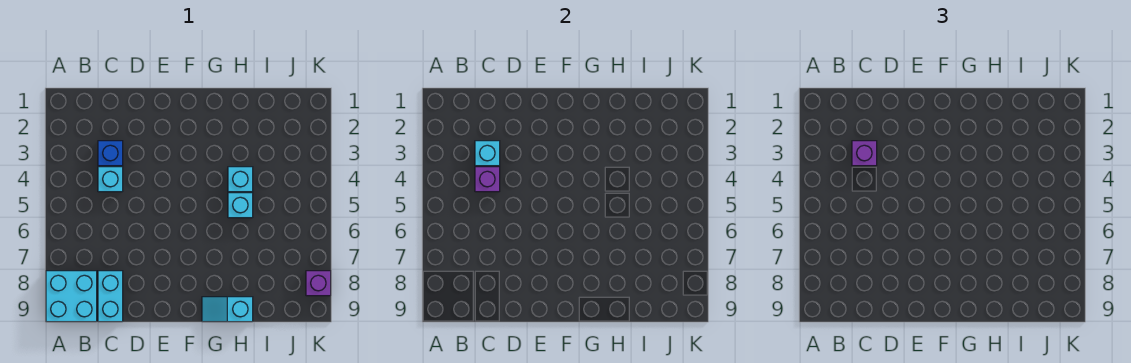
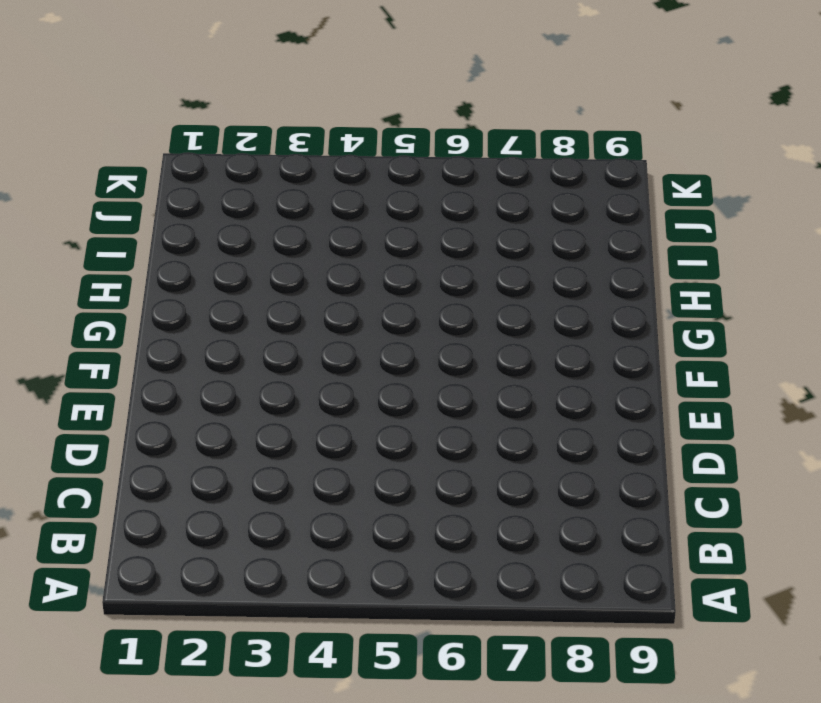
none -> cyan 2x2 brick [46,271,97,322]
none -> blue 1x1 brick [98,141,123,166]

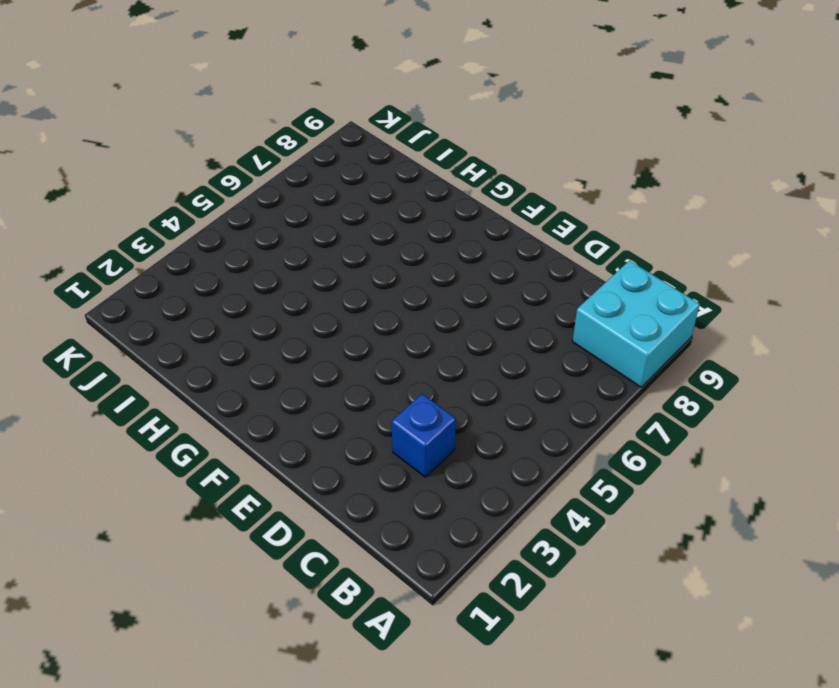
none -> cyan 1x1 brick [98,167,123,192]
none -> cyan 1x2 brick [98,271,123,322]

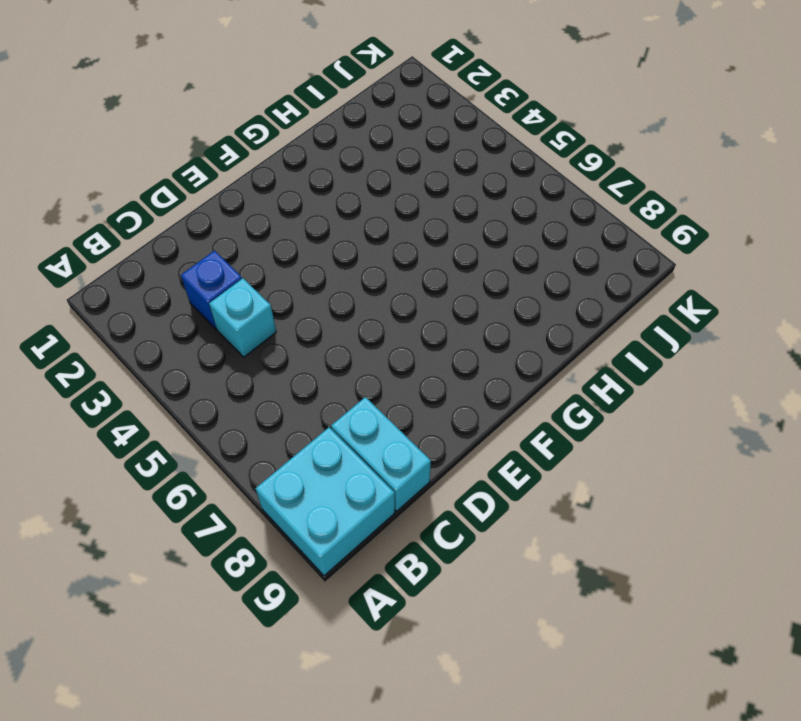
none -> cyan 1x2 slope [202,297,253,322]
none -> cyan 1x1 brick [228,167,253,192]

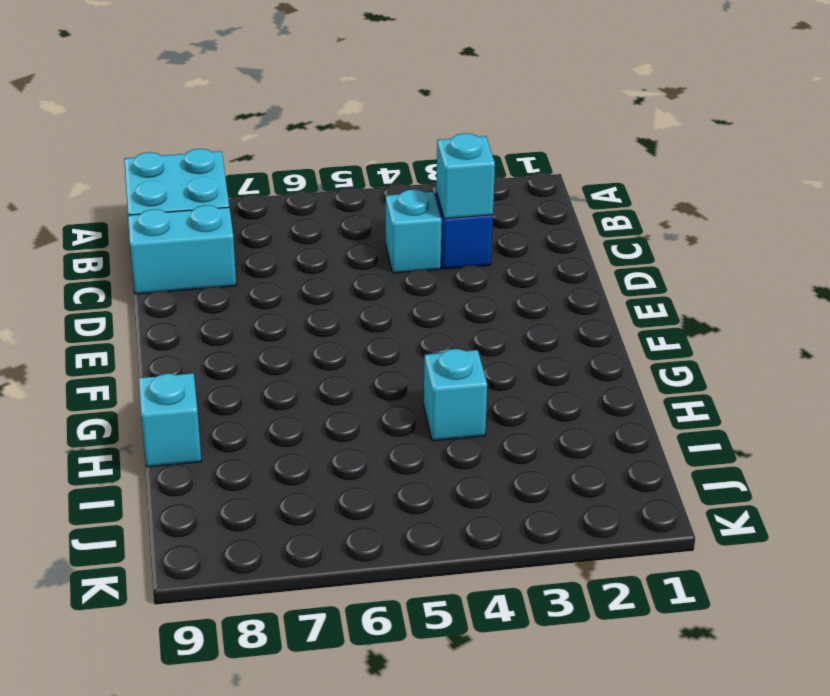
none -> cyan 1x1 brick [228,193,253,218]
none -> purple 1x1 brick [306,271,331,296]

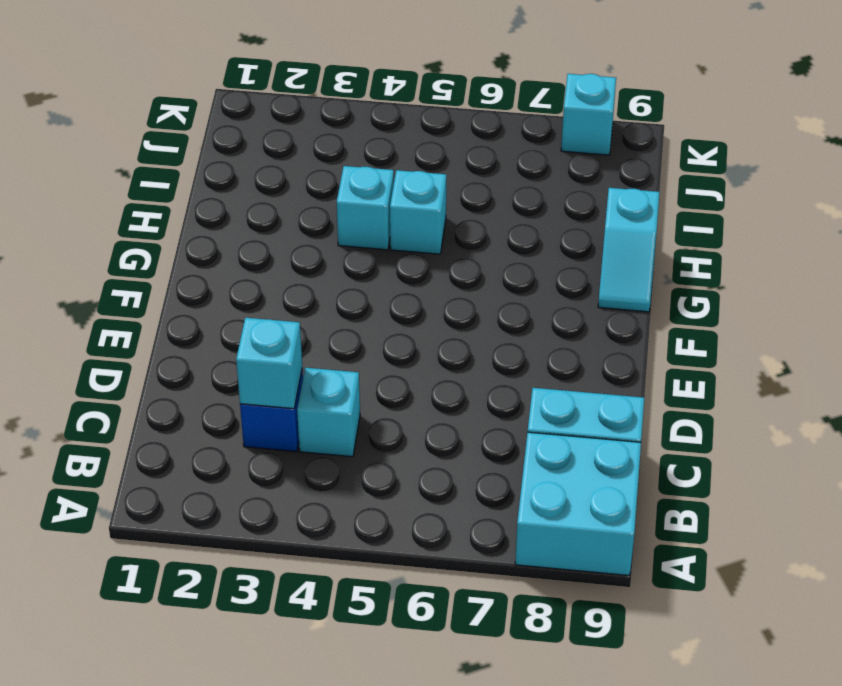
cyan 1x1 brick [561,74,616,155] -> purple 1x1 brick [306,271,331,296]
none -> purple 1x1 brick [475,167,500,192]
none -> purple 1x1 brick [852,141,877,166]

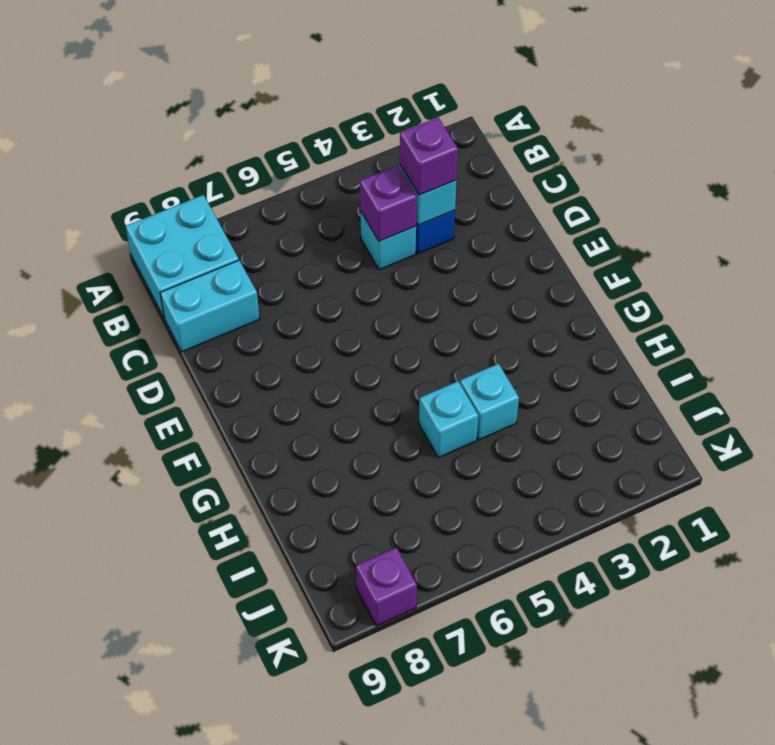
none -> cyan 1x2 slope [202,297,253,322]

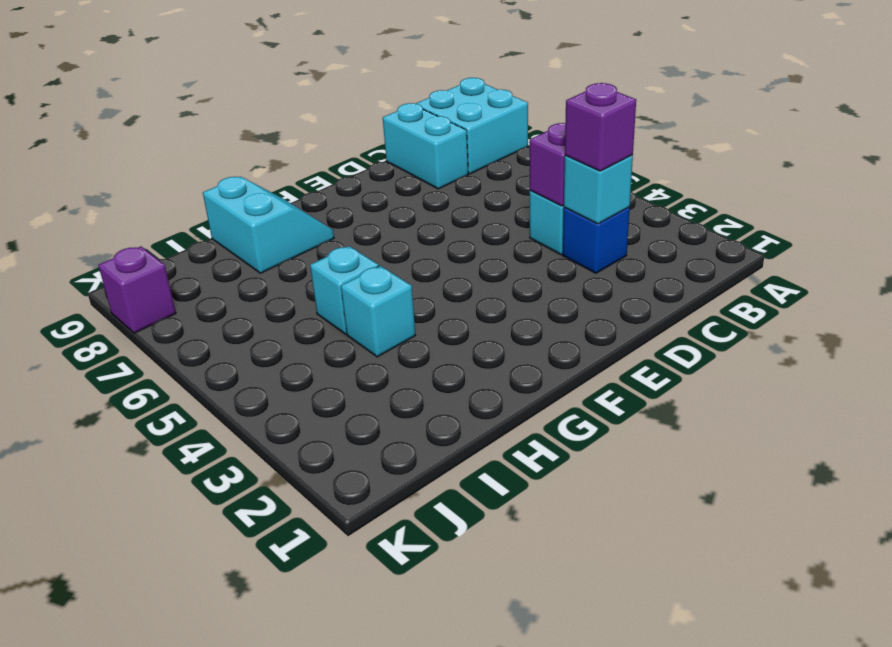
cyan 2x2 slope [203,177,334,273] -> cyan 1x2 slope [202,297,253,322]

